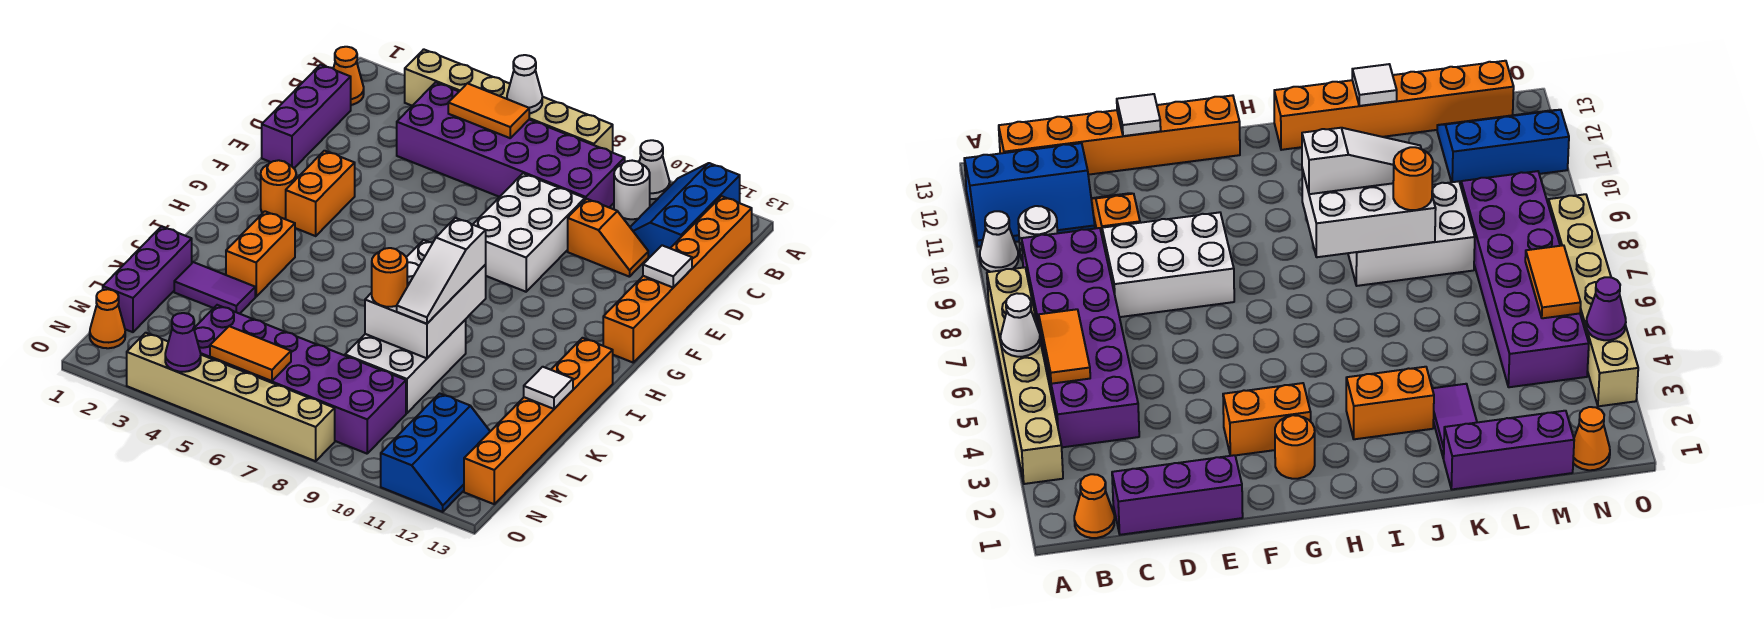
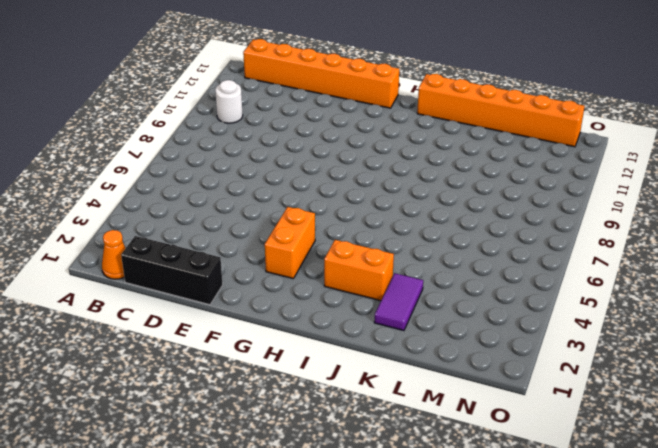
black 1x3 brick [121,236,223,305] -> purple 1x3 brick [262,65,351,168]
orange 1x2 brick [265,207,315,279] -> orange 1x2 brick turned to [286,151,355,236]
none -> tan 1x6 brick [405,49,613,153]
none -> white 1x1 cone [639,140,670,199]
none -> blue 2x3 slope [630,163,740,257]
none -> purple 2x6 brick [397,82,625,207]

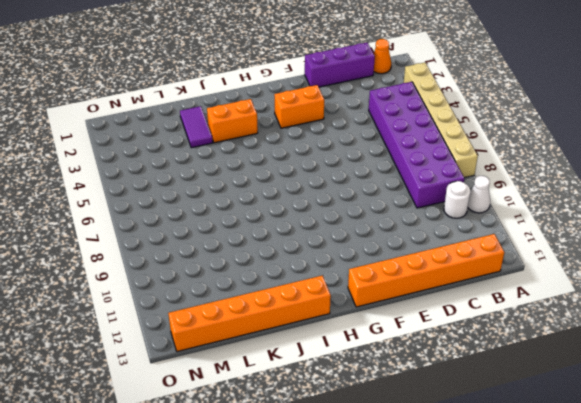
none -> blue 2x3 slope [630,163,740,257]
none -> white 2x3 brick [473,173,585,292]
none -> orange 1x2 slope [568,199,648,277]
none -> orange 1x1 round brick [261,160,296,219]

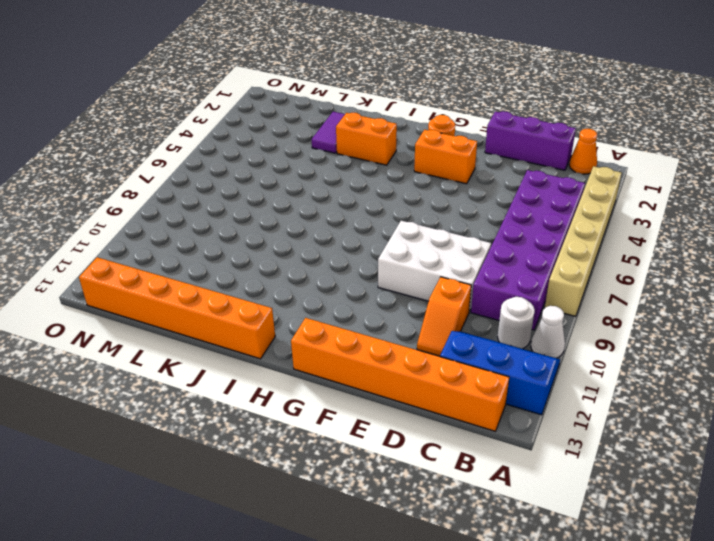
none -> white 2x3 brick [345,320,466,413]
none -> purple 1x3 brick [103,226,192,332]
none -> purple 2x6 brick [194,305,406,454]
none -> blue 2x3 slope [381,393,490,512]

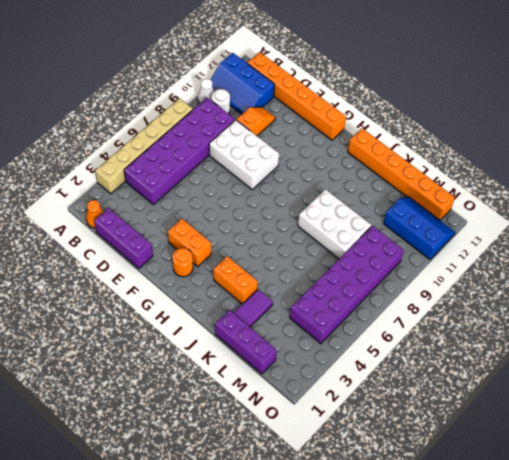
none -> orange 1x1 cone [90,289,125,348]
none -> tan 1x6 brick [127,333,335,461]
none -> white 1x1 cone [507,55,542,113]
none -> orange 1x2 tile [448,83,529,138]

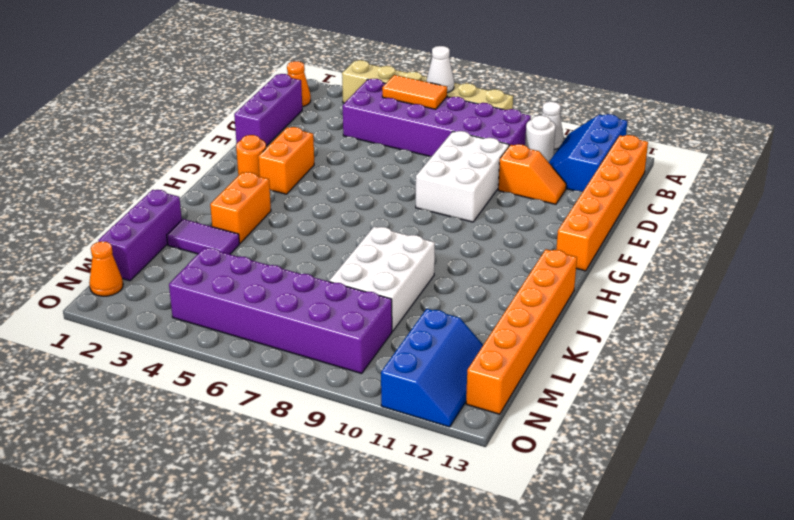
none -> tan 1x6 brick [127,333,335,461]
none -> white 1x1 tile [643,245,692,287]
none -> white 2x3 brick [365,240,486,358]
none -> white 1x1 tile [524,367,573,409]

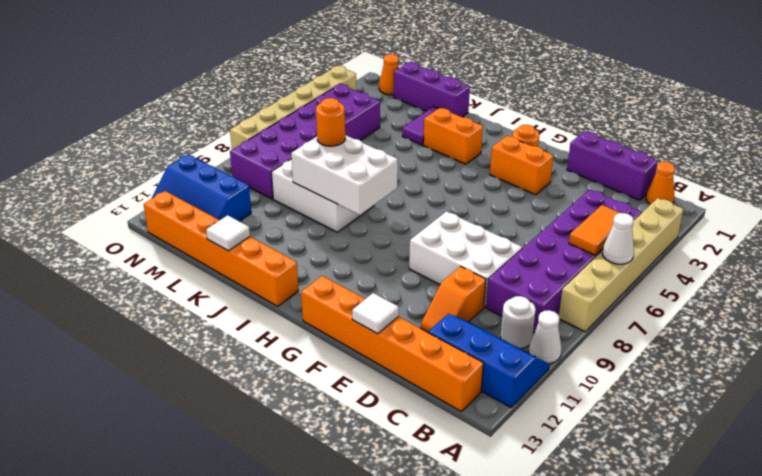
none -> orange 1x2 tile [210,326,291,381]
none -> purple 1x1 cone [165,313,201,372]
none -> white 1x3 slope [397,218,486,324]

